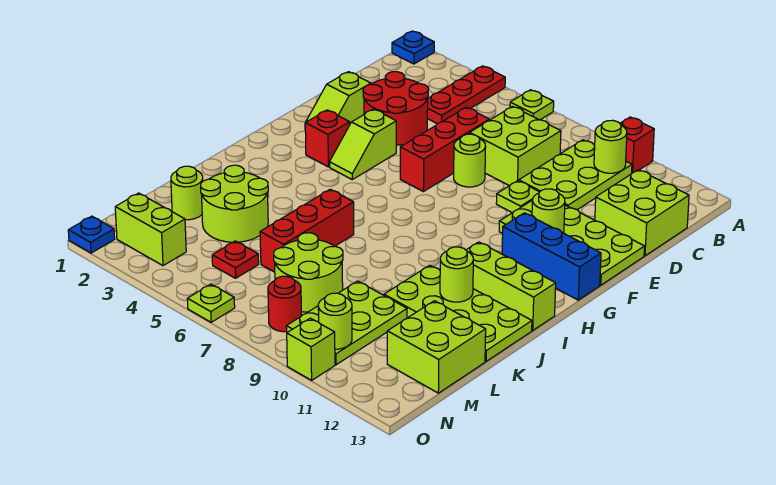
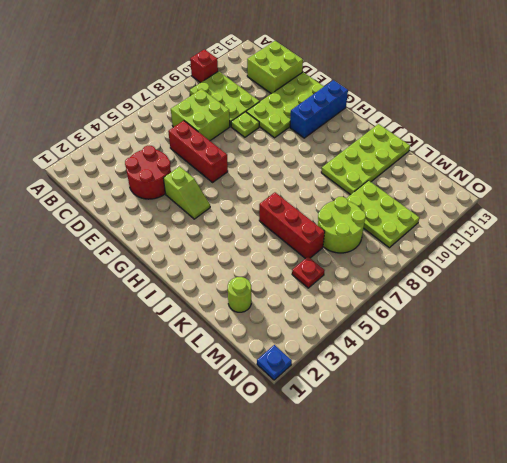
none -> blue 1x1 plate [392,31,434,64]
none -> red 1x3 plate [427,66,505,124]
none -> lime 1x1 plate [510,90,554,120]
none -> lime 1x2 slope [306,72,371,124]

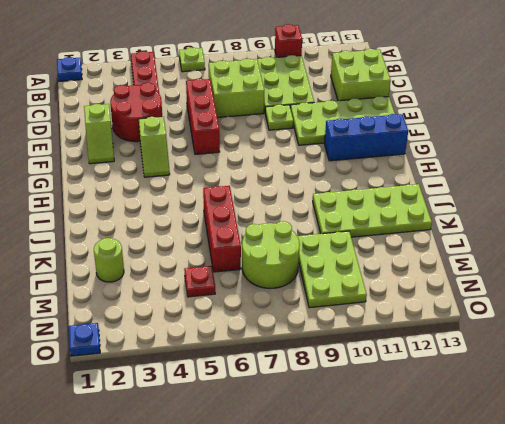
none -> lime 1x1 round brick [454,134,486,187]
none -> red 1x1 brick [305,110,350,167]
none -> lime 1x3 brick [466,242,556,330]
none -> lime 2x2 round brick [201,165,268,242]

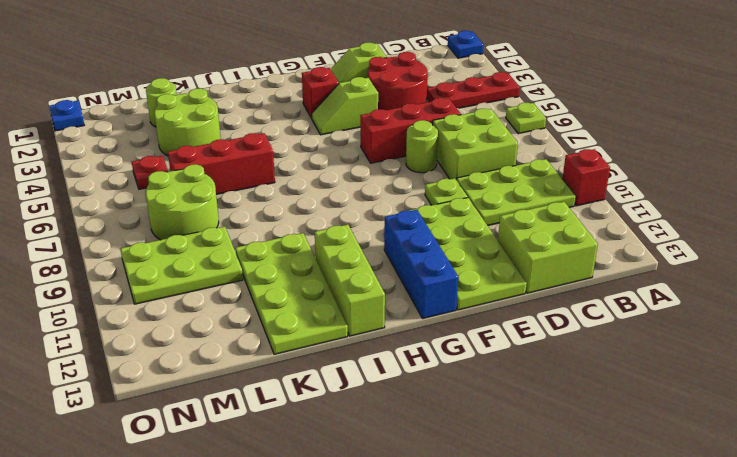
none -> lime 2x2 brick [387,301,486,393]
none -> lime 1x2 brick [115,193,186,266]
none -> red 1x1 round brick [268,276,301,332]
none -> lime 1x1 plate [187,284,235,322]

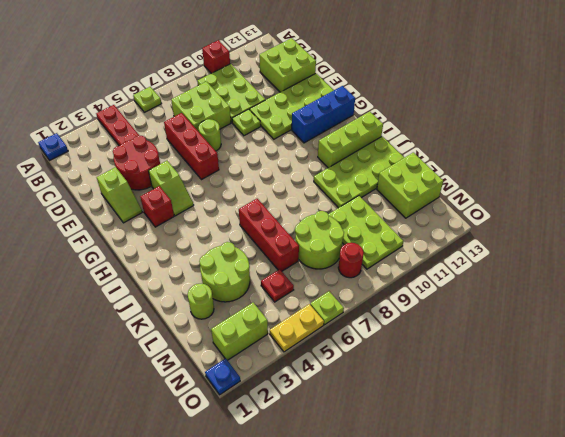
yellow 1x2 plate [270,304,324,352] -> none
none -> lime 1x1 brick [287,318,335,380]
none -> lime 1x1 round brick [594,120,627,173]
none -> lime 1x1 round brick [532,189,565,233]
none -> lime 1x1 round brick [440,247,473,302]

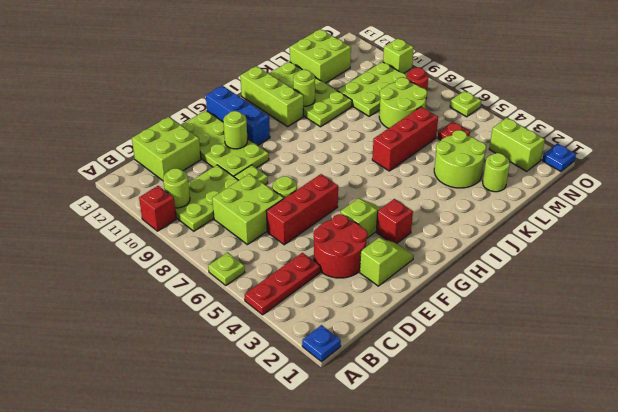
none -> lime 1x1 round brick [318,293,352,349]

